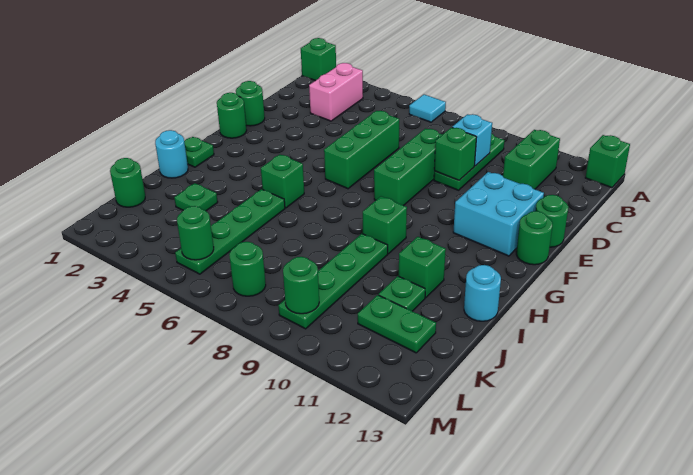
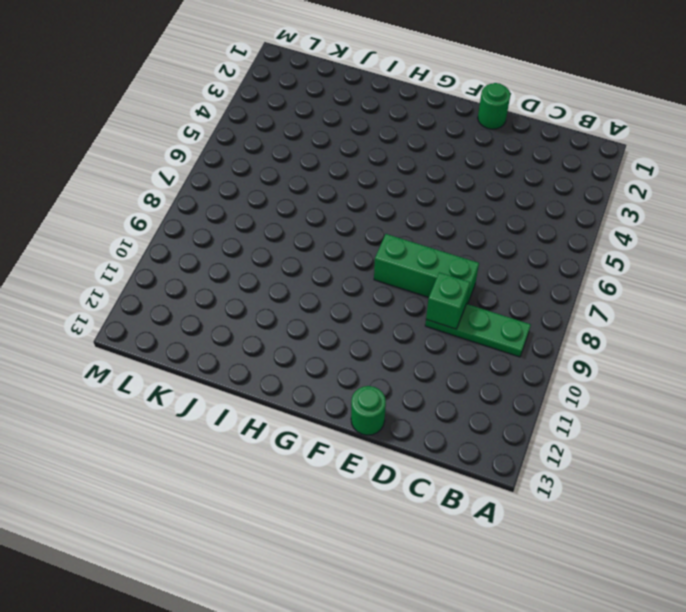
none -> green 1x1 brick [301,38,336,81]
none -> cyan 1x1 tile [409,95,446,122]
none -> green 1x1 brick [585,135,630,188]
none -> pink 1x2 brick [309,63,363,121]

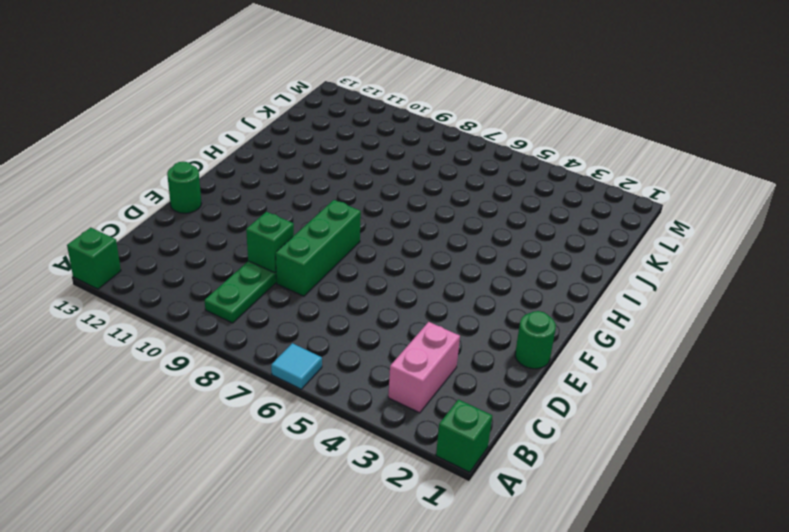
none -> green 1x2 brick [503,130,560,189]
none -> green 1x3 brick [324,111,399,189]
none -> cyan 2x2 brick [453,172,544,256]
none -> green 1x1 round brick [217,93,247,138]

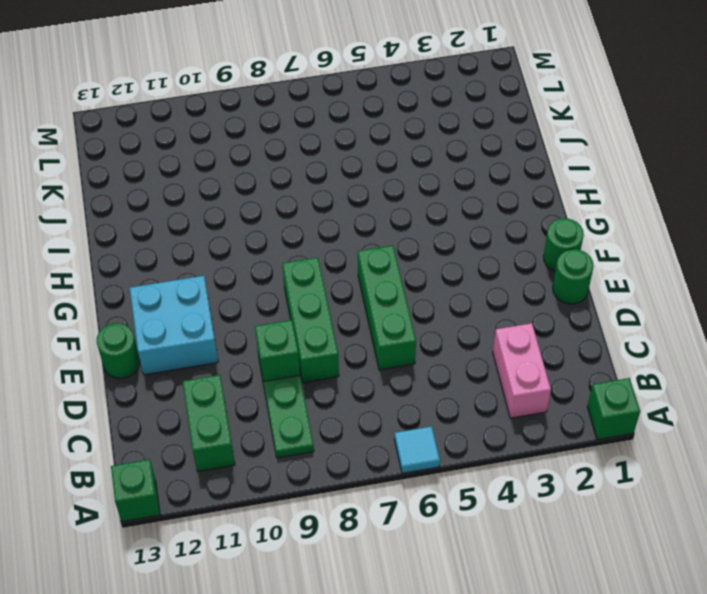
none -> green 1x1 round brick [516,211,553,265]
none -> green 1x1 plate [184,137,214,167]
none -> green 1x1 brick [261,154,304,208]
none -> green 1x1 brick [363,196,407,254]

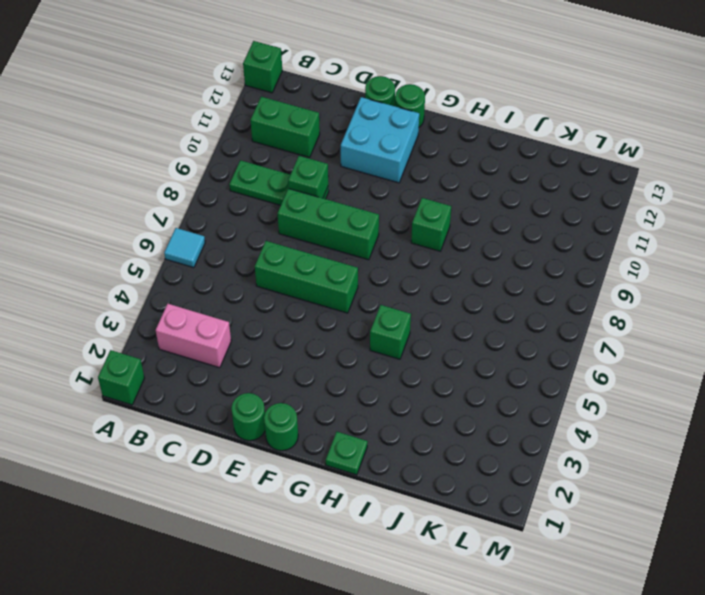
none -> cyan 1x1 round brick [155,130,188,178]
none -> green 1x4 plate [175,189,285,274]
none -> green 1x4 plate [278,234,388,329]
none -> green 1x1 brick [399,237,446,298]

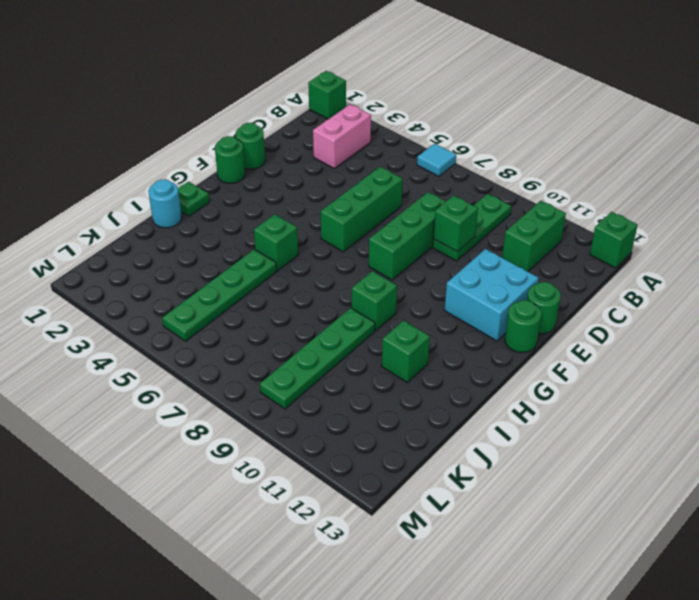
none -> cyan 1x1 round brick [464,265,501,321]
none -> green 1x1 plate [174,183,218,211]
none -> green 1x1 plate [379,276,425,311]
none -> green 1x1 round brick [110,158,145,207]

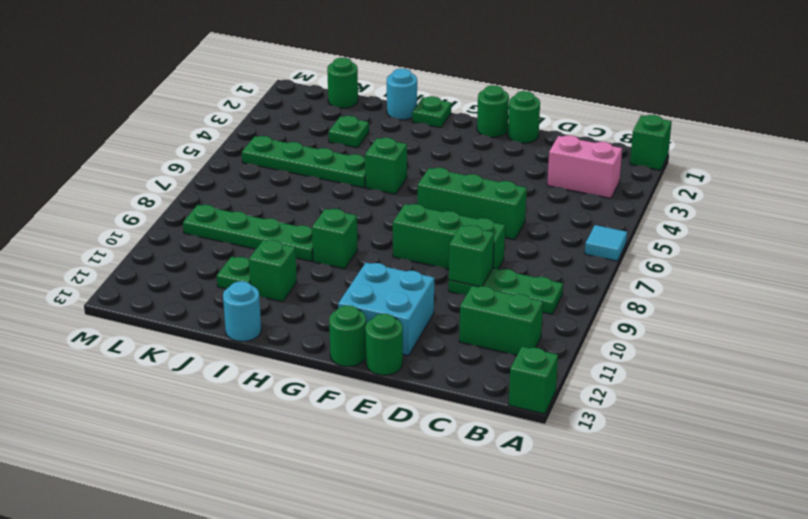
none -> green 1x2 plate [358,295,436,353]
none -> green 1x1 round brick [229,242,266,296]
none -> cyan 1x1 brick [452,114,492,166]
none -> green 1x1 round brick [177,206,214,260]

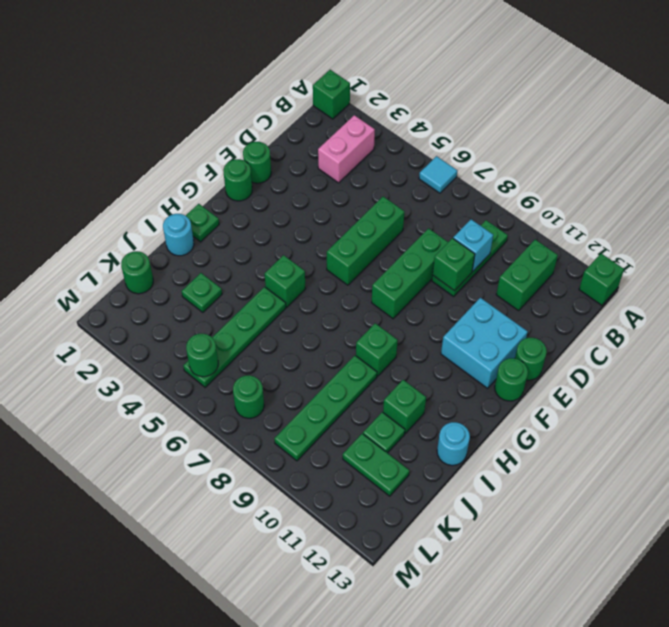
none -> green 1x1 round brick [283,257,319,314]

